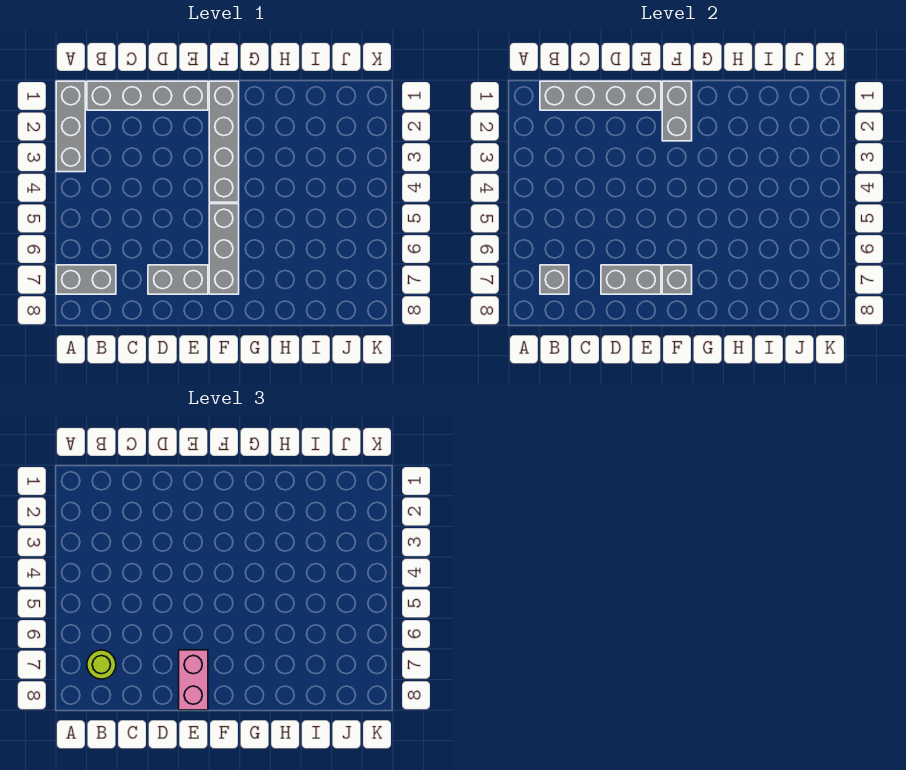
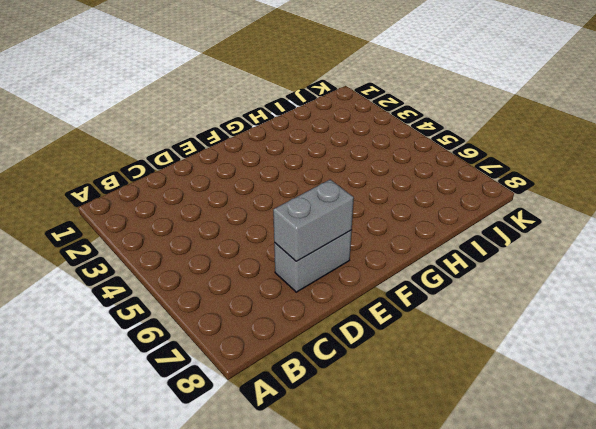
none -> grey 1x3 brick [56,81,85,172]
none -> grey 1x2 brick [56,265,116,294]
none -> grey 1x4 brick [87,81,208,110]

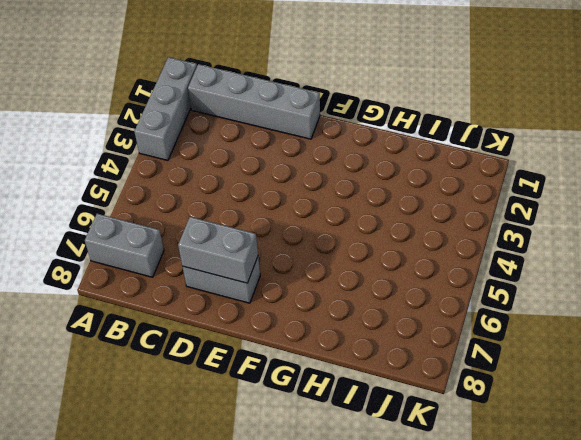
none -> grey 1x4 brick [209,81,239,202]
none -> grey 1x3 brick [209,204,239,294]
none -> grey 1x4 brick [540,81,661,110]

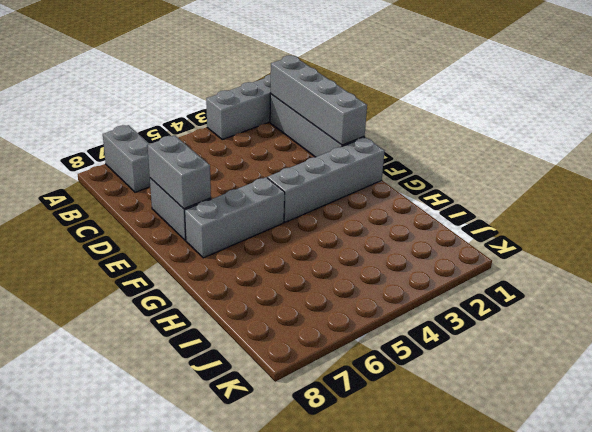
none -> grey 1x1 brick [540,265,569,294]
none -> grey 1x2 brick [662,81,692,141]
none -> grey 1x1 brick [662,265,692,294]

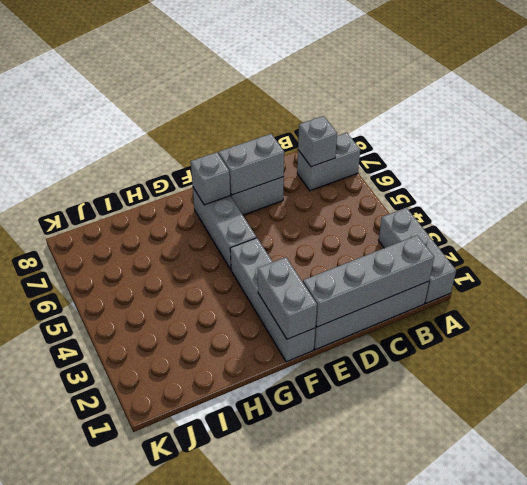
none -> lime 1x1 round brick [87,650,116,679]
none -> pink 1x2 brick [179,650,208,710]

